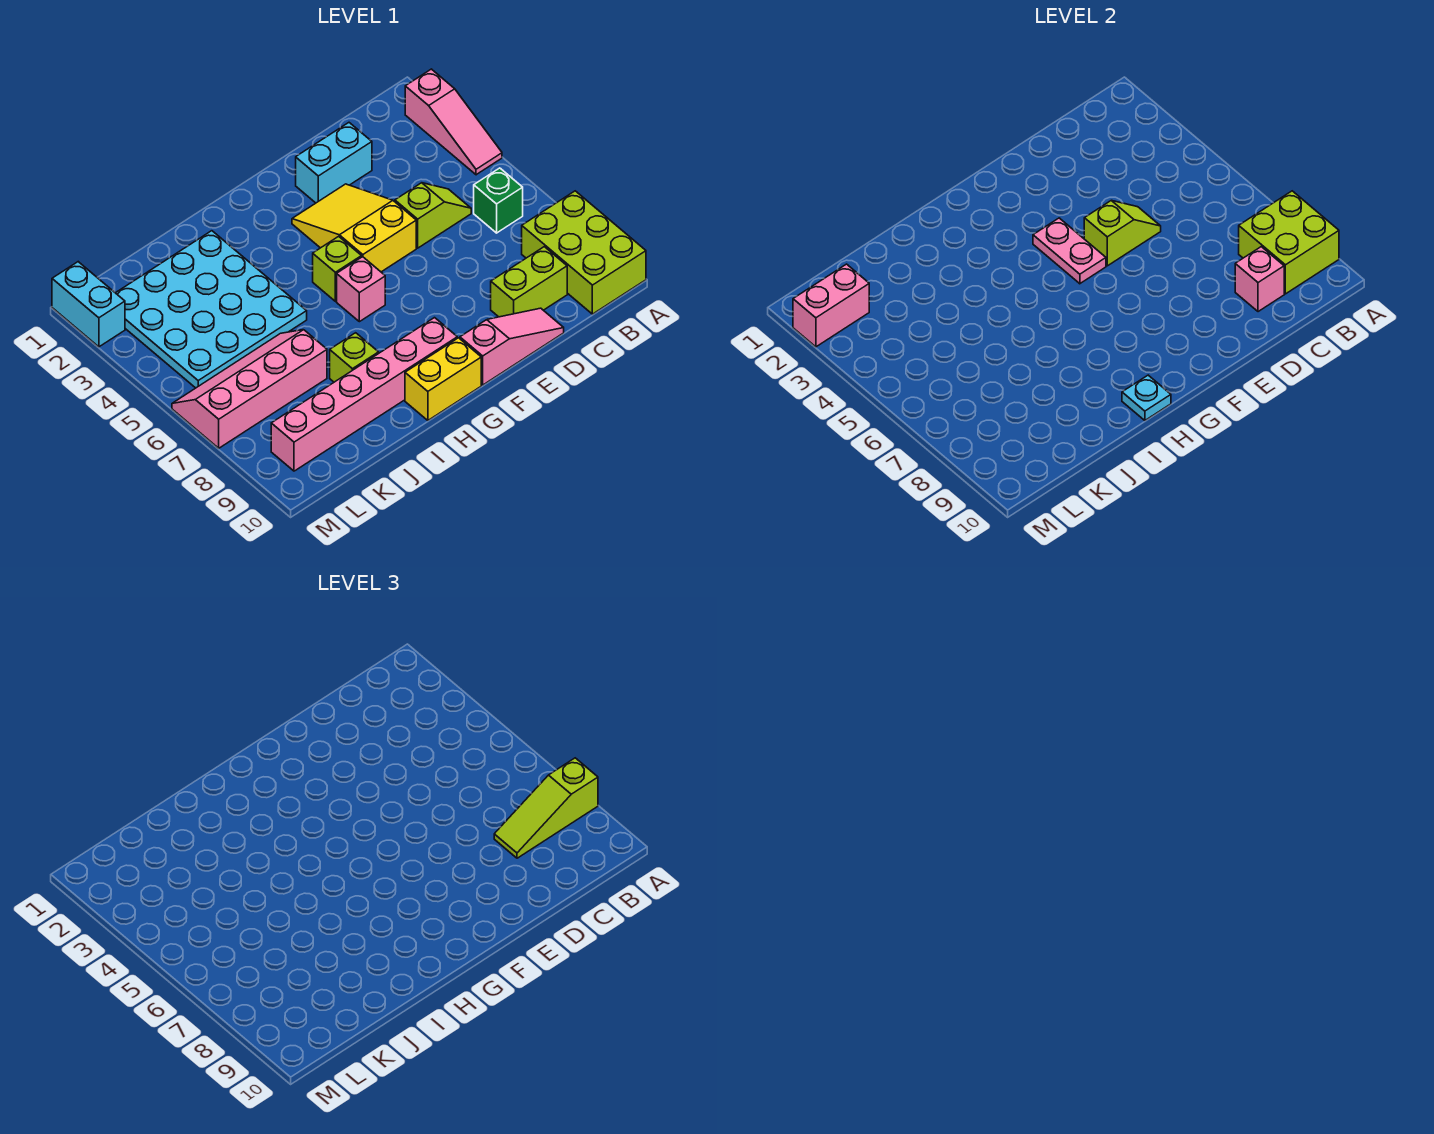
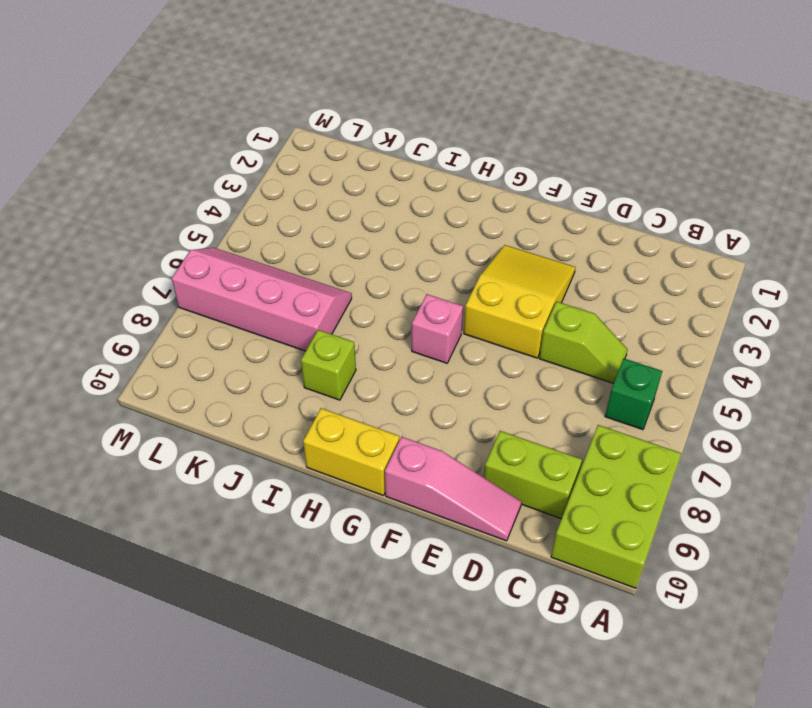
none -> pink 1x3 slope [405,69,502,175]
none -> cyan 1x2 brick [296,123,372,203]
none -> lime 1x1 brick [313,236,362,301]

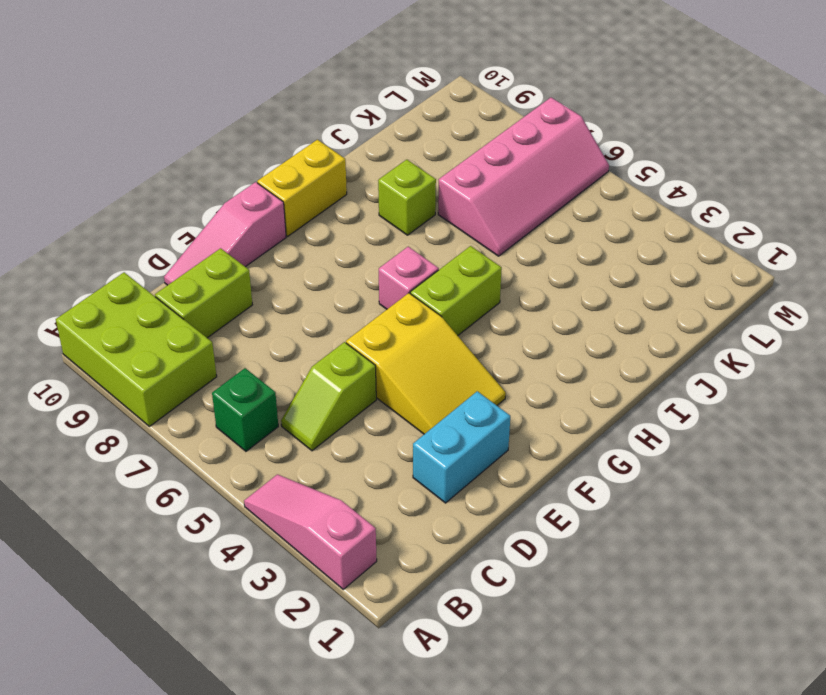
lime 1x2 brick [410,246,502,336] -> lime 1x1 brick [313,236,362,301]
none -> pink 1x6 brick [271,318,457,471]
none -> cyan 4x4 plate [116,231,307,388]
none -> cyan 1x2 brick [52,262,125,347]

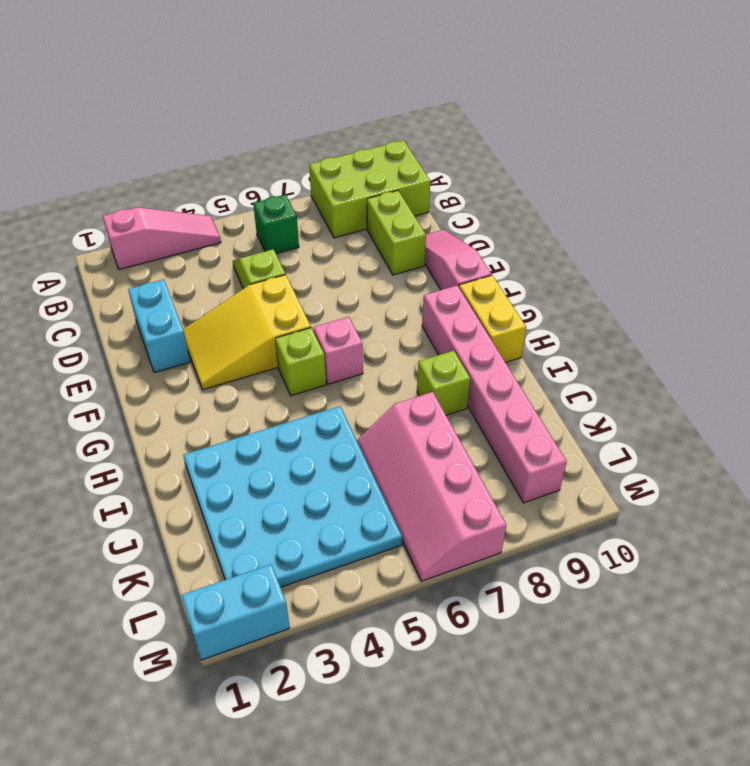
none -> lime 2x2 brick [1239,191,1339,294]
none -> pink 1x1 brick [1235,247,1284,312]
none -> lime 1x2 slope [1084,201,1161,266]

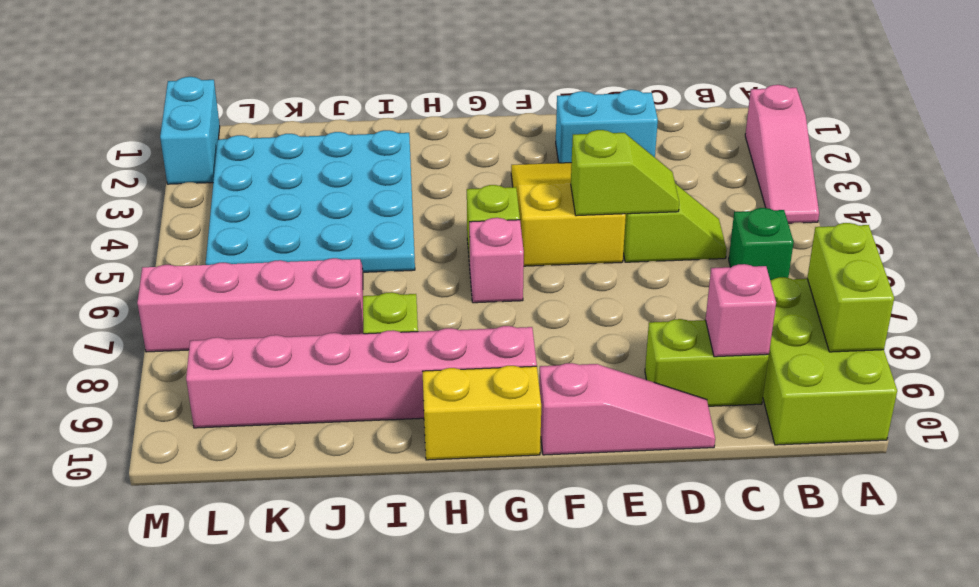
lime 1x2 brick [807,223,894,352] -> lime 2x2 brick [1239,191,1339,294]
none -> pink 1x2 plate [1033,218,1106,284]
none -> cyan 1x1 plate [1122,375,1171,420]
none -> pink 1x2 brick [793,264,869,347]

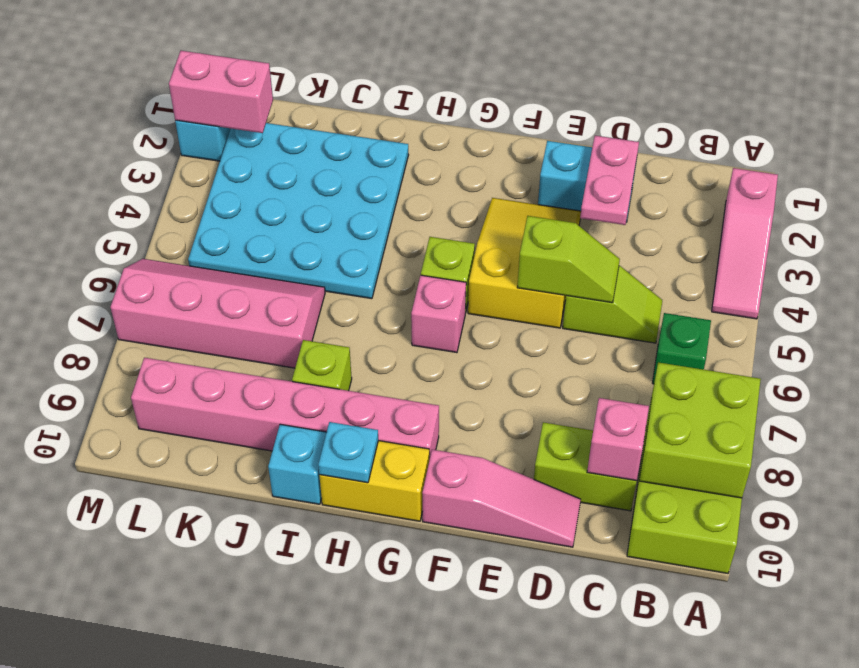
pink 1x2 plate [580,136,639,225] -> pink 1x2 plate moved to [1033,218,1106,284]
cyan 1x1 brick [268,424,327,504] -> none
none -> lime 1x3 slope [494,758,598,858]

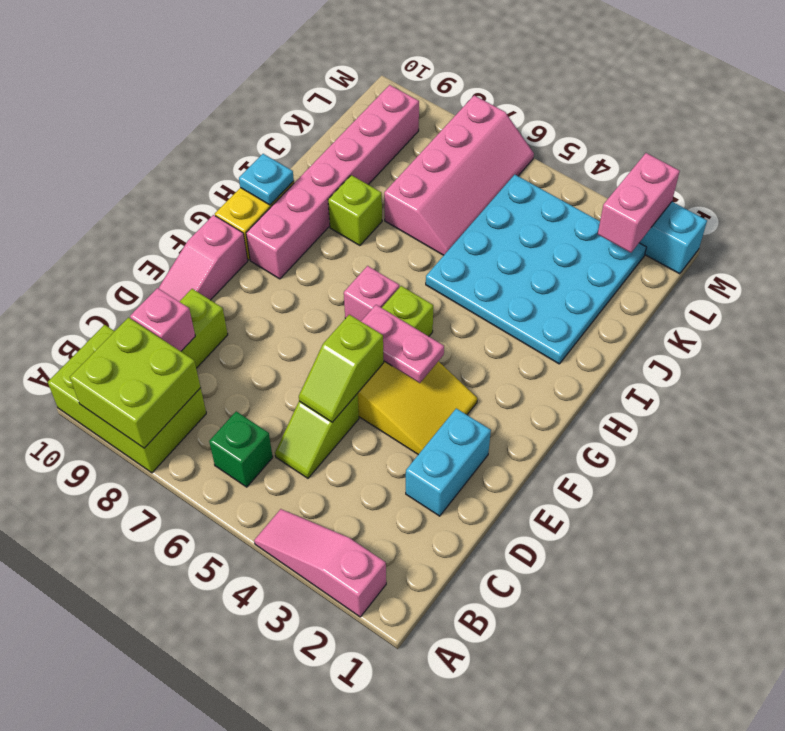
none -> lime 1x3 slope [494,758,598,858]

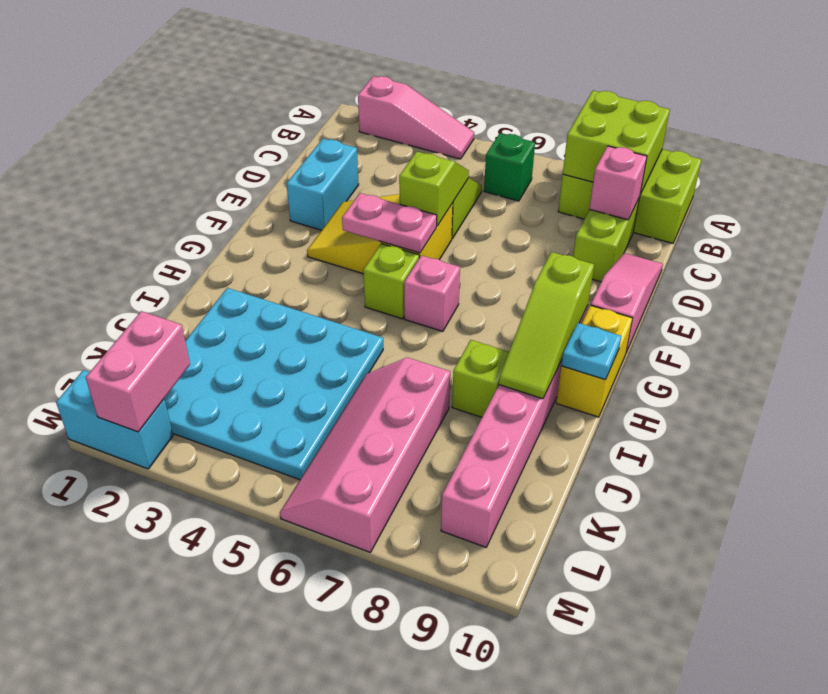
lime 1x3 slope [499,252,594,399] -> lime 1x3 slope moved to [494,758,598,858]

